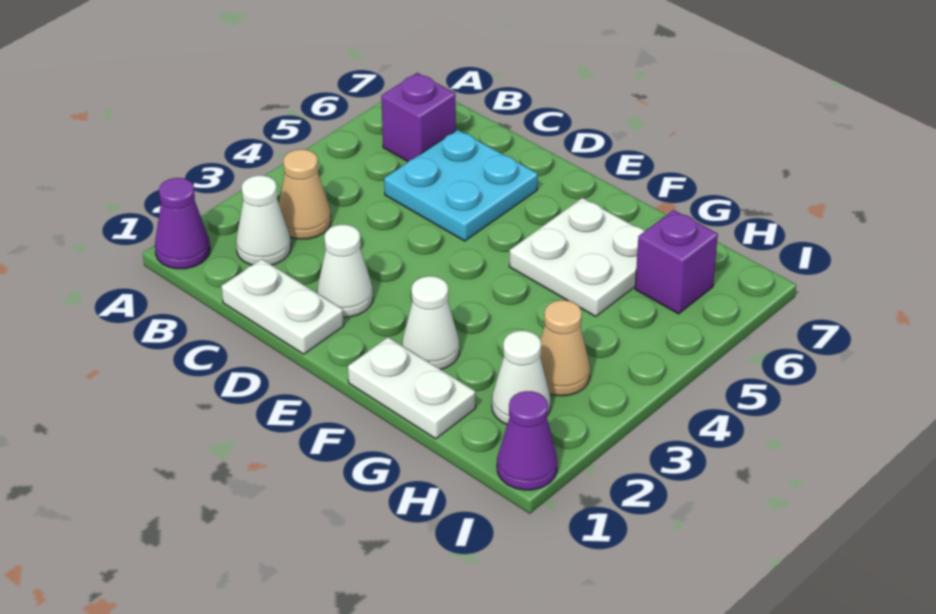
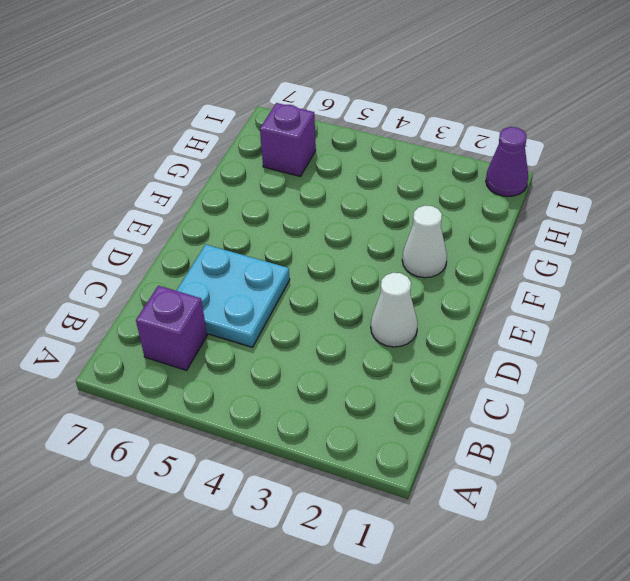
none -> purple 1x1 cone [155,178,210,269]
none -> white 1x1 cone [236,175,291,265]
none -> tan 1x1 cone [279,149,331,239]

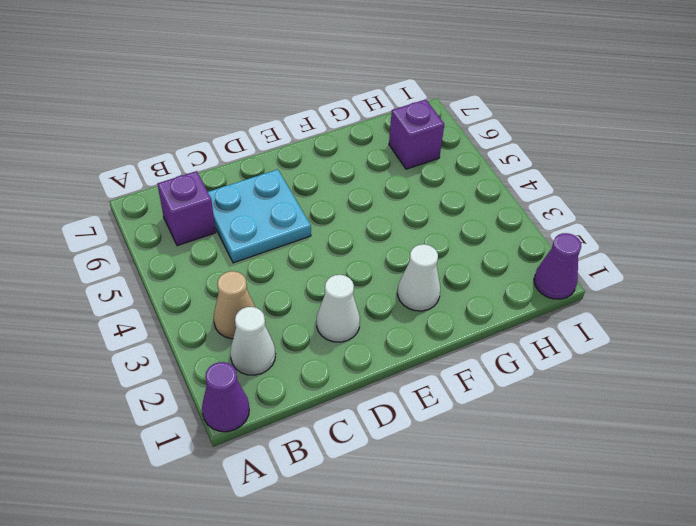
none -> white 1x2 plate [222,259,344,354]
none -> white 1x2 plate [348,337,476,439]
none -> white 2x2 plate [509,198,645,316]

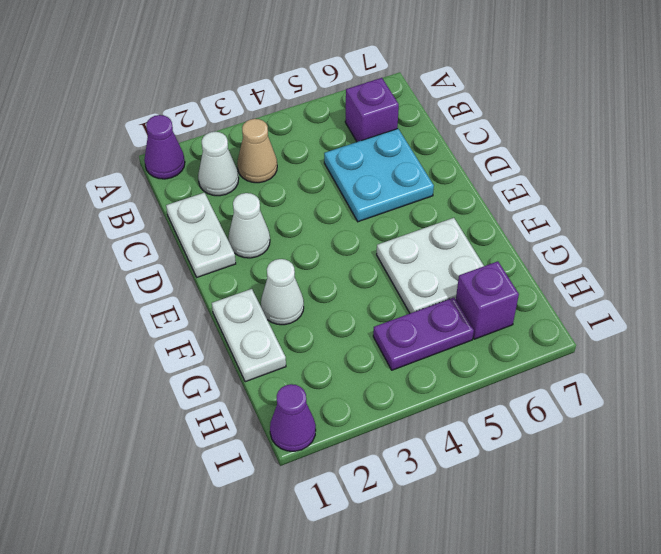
purple 1x2 plate [373,298,474,370] -> none
none -> white 1x1 cone [492,331,551,424]
none -> tan 1x1 cone [540,300,590,396]

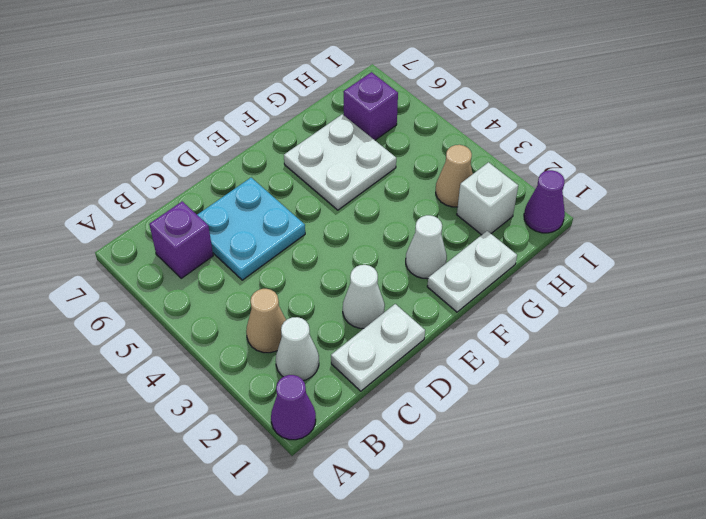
white 1x1 brick [457,162,518,235] -> white 1x1 cone [492,331,551,424]

